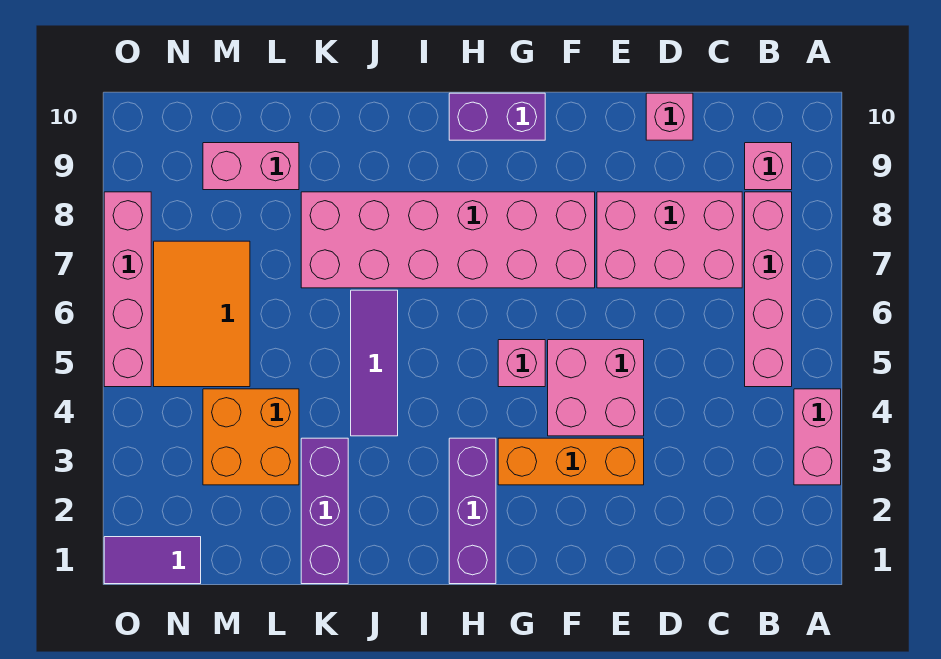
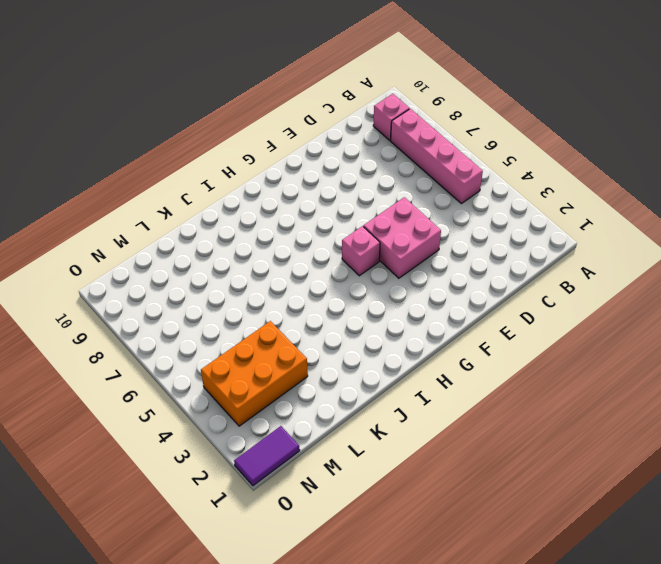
orange 2x3 brick [201,321,308,426] -> orange 2x2 brick [203,389,299,485]
none -> pink 1x2 brick [794,389,841,485]
none -> pink 2x3 brick [597,192,742,288]
none -> pink 1x1 brick [646,93,693,140]

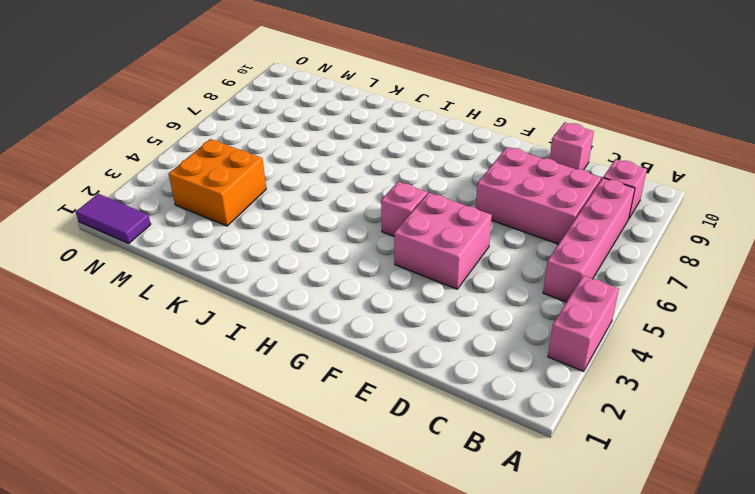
none -> orange 1x3 brick [498,438,644,485]
none -> pink 2x6 brick [301,192,595,288]
none -> purple 1x2 brick [449,93,545,140]

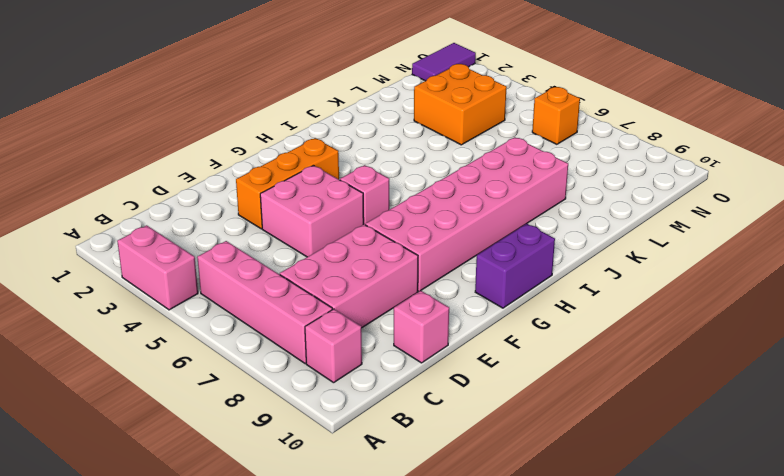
orange 1x1 brick [532,87,580,144] -> orange 2x3 tile [154,241,250,387]
none -> purple 1x3 brick [449,438,496,584]
none -> purple 1x3 tile [351,290,398,436]
none -> purple 1x3 brick [301,438,348,584]

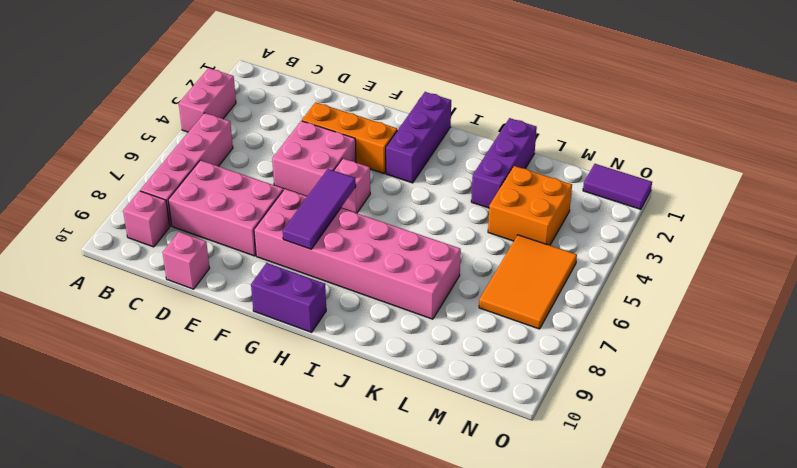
purple 1x3 tile [283,169,356,249] -> purple 1x3 tile moved to [351,290,398,436]
none -> pink 1x2 brick [203,143,299,190]
none -> pink 1x4 brick [104,192,151,387]

